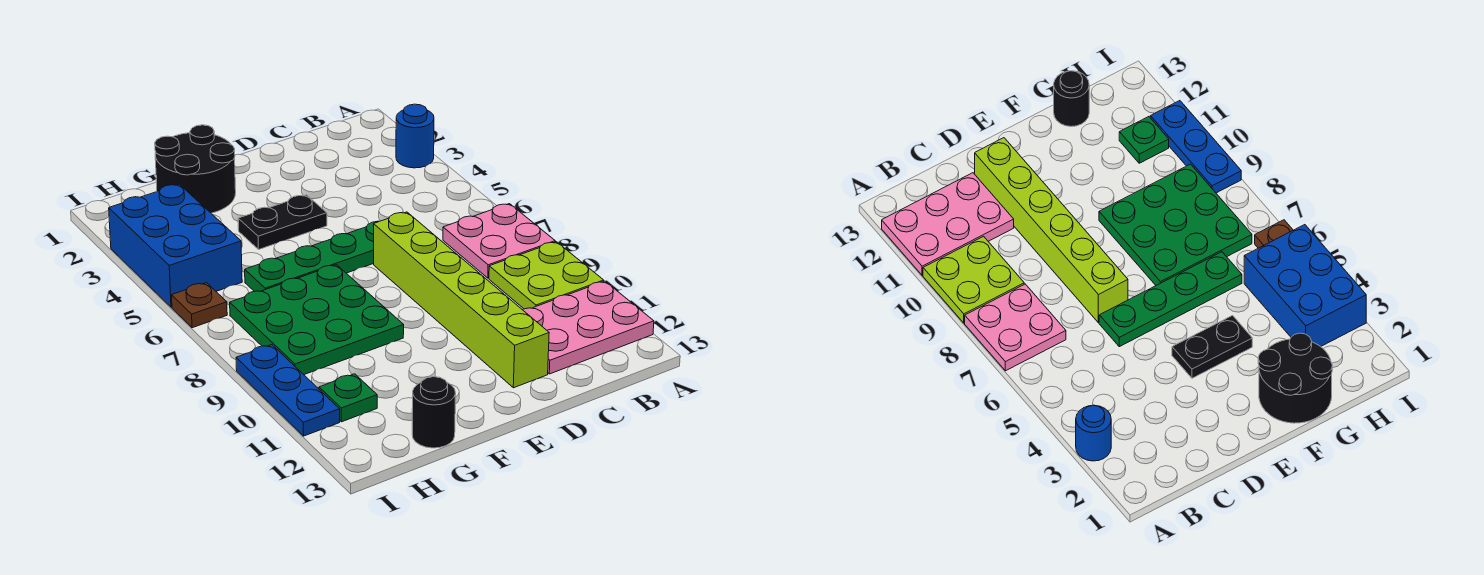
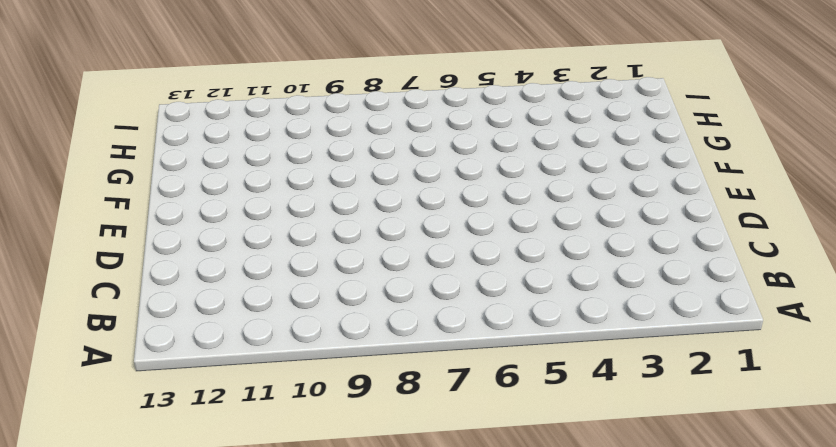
none -> blue 1x1 round brick [396,104,434,168]
none -> pink 2x2 plate [443,204,555,278]
none -> lime 2x2 plate [489,242,604,309]

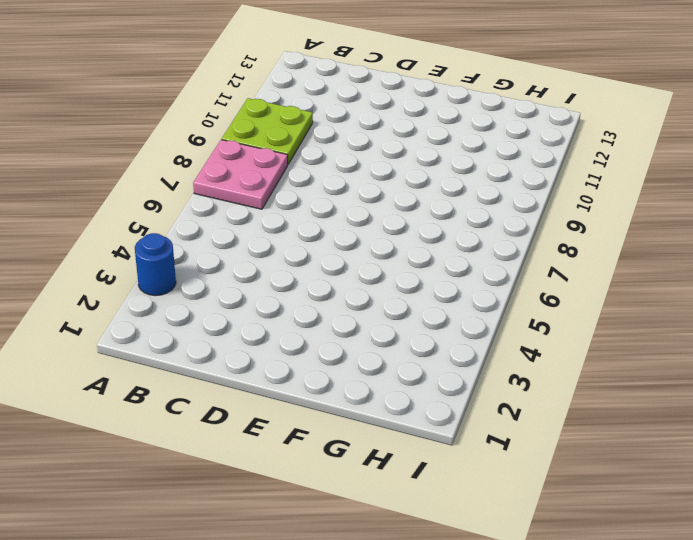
none -> pink 2x3 plate [523,281,654,374]
none -> green 1x4 plate [245,221,379,292]
none -> lime 1x6 brick [374,212,549,388]

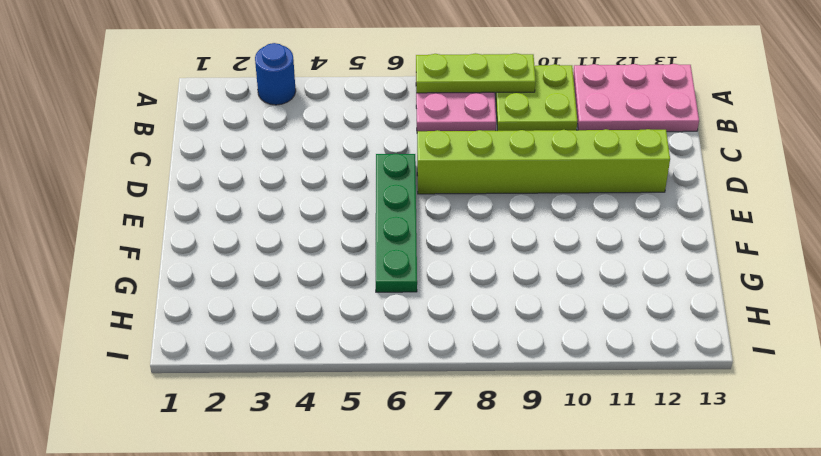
lime 1x3 plate [416,53,536,93] -> none
pink 2x3 plate [573,64,699,132] -> pink 2x3 plate turned to [523,281,654,374]
none -> black 1x2 plate [238,195,327,249]
none -> black 2x2 round brick [155,125,236,213]
none -> green 3x3 plate [230,265,404,375]

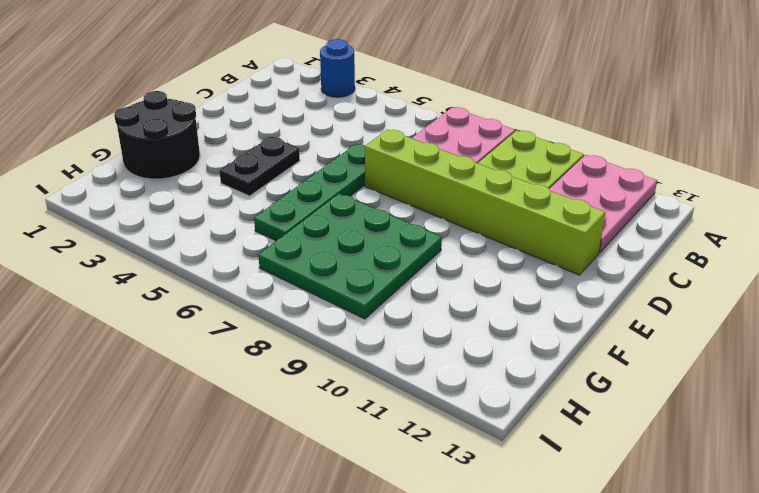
none -> black 1x1 round brick [412,377,456,448]
none -> blue 2x3 brick [109,184,242,307]
none -> green 1x1 plate [319,374,377,422]

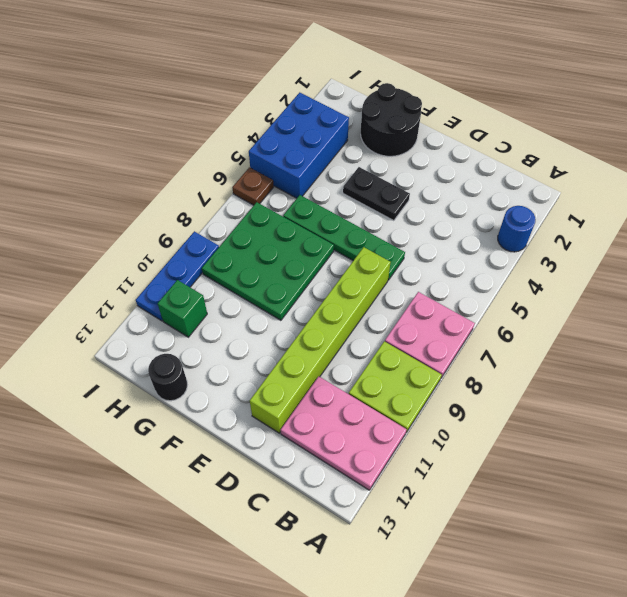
green 1x1 brick [158,280,207,337] -> green 1x1 plate [319,374,377,422]

